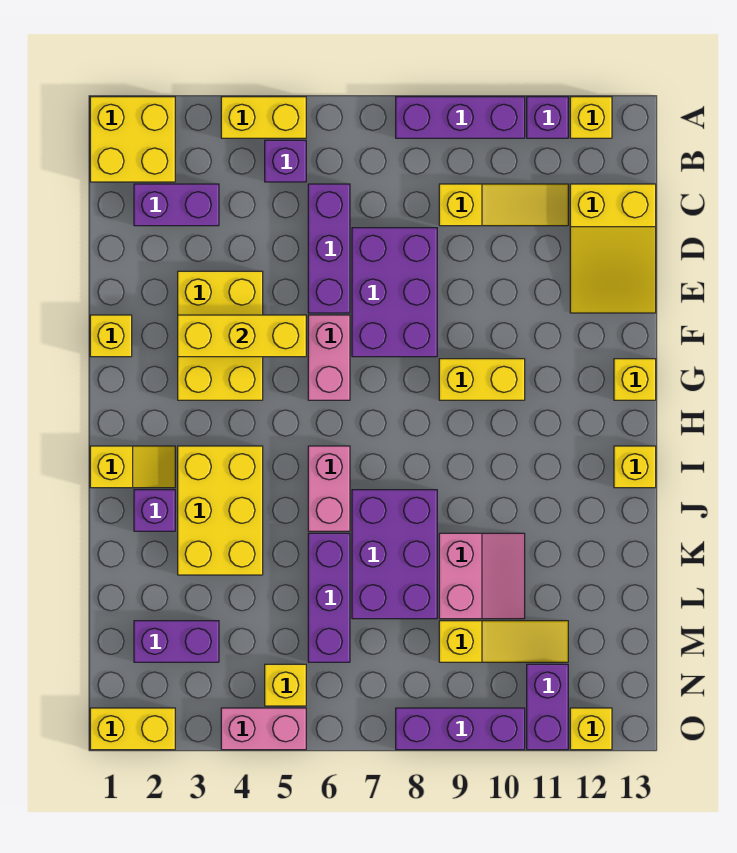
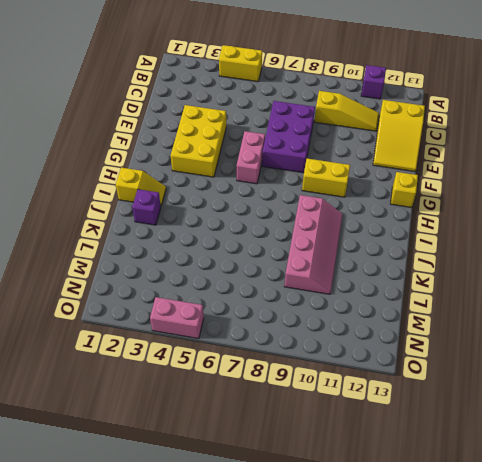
pink 2x4 slope [284,195,342,294] -> pink 2x2 slope [439,533,525,619]
none -> yellow 2x2 brick [90,97,175,182]
none -> purple 1x3 brick [396,97,525,138]
none -> yellow 1x1 brick [570,97,612,138]
none -> purple 1x1 brick [265,140,306,182]

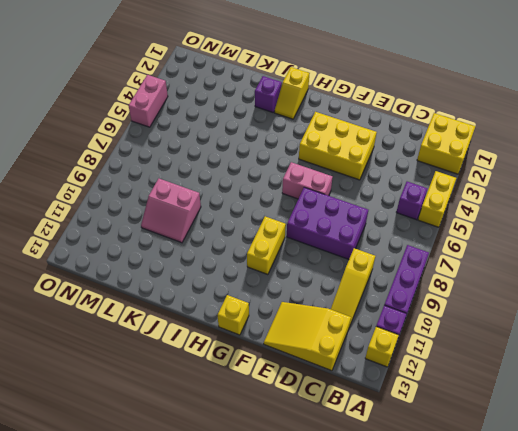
none -> purple 1x2 brick [134,184,219,226]
none -> purple 1x3 brick [308,184,350,313]
none -> yellow 1x1 brick [90,315,132,357]
none -> yellow 2x3 brick [178,446,263,575]

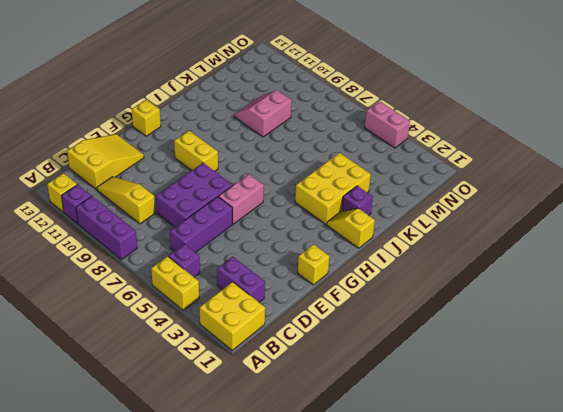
none -> yellow 2x3 brick [178,271,263,400]
none -> pink 1x2 brick [308,446,350,531]
none -> yellow 1x1 brick [614,446,656,488]
none -> purple 2x3 brick [352,490,437,619]

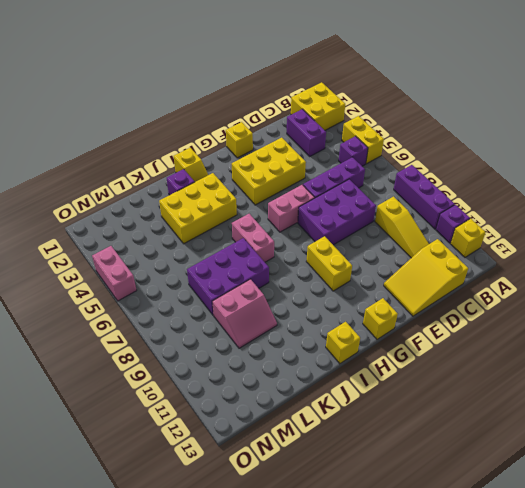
pink 1x2 brick [232,214,274,262] -> pink 1x2 brick turned to [308,446,350,531]
none -> purple 1x3 brick [308,533,350,662]
none -> purple 1x2 brick [134,621,219,662]
none -> yellow 1x3 slope [439,621,568,662]
none -> yellow 1x1 brick [265,664,306,706]

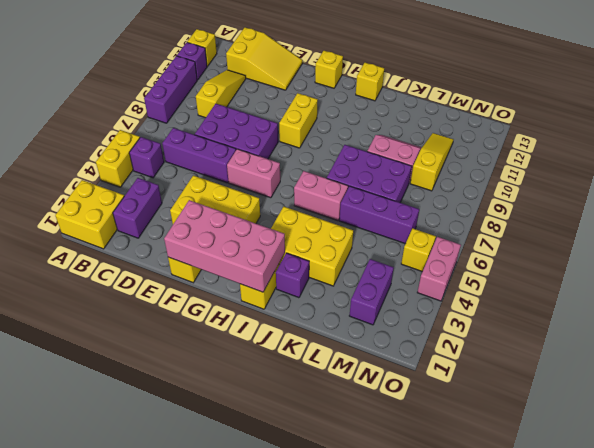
pink 2x4 brick [164,200,285,292] -> none
none -> purple 1x2 brick [527,664,568,750]
none -> yellow 1x2 brick [90,708,175,750]
none -> purple 1x3 brick [396,708,525,750]
none -> yellow 1x1 brick [570,708,612,750]

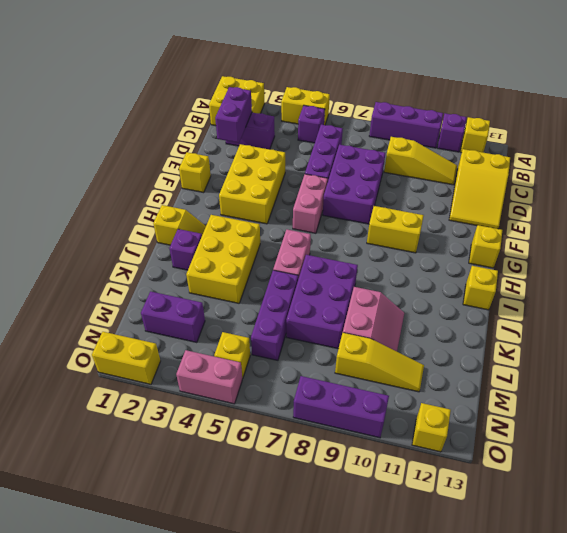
purple 1x2 brick [215,87,252,143] -> purple 1x2 brick moved to [527,664,568,750]
none -> yellow 1x3 brick [178,315,306,357]

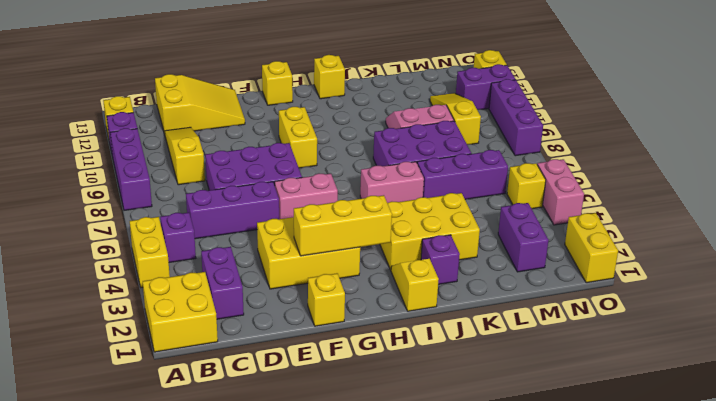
yellow 1x3 brick [294,195,392,256] -> yellow 1x3 brick turned to [178,315,306,357]

